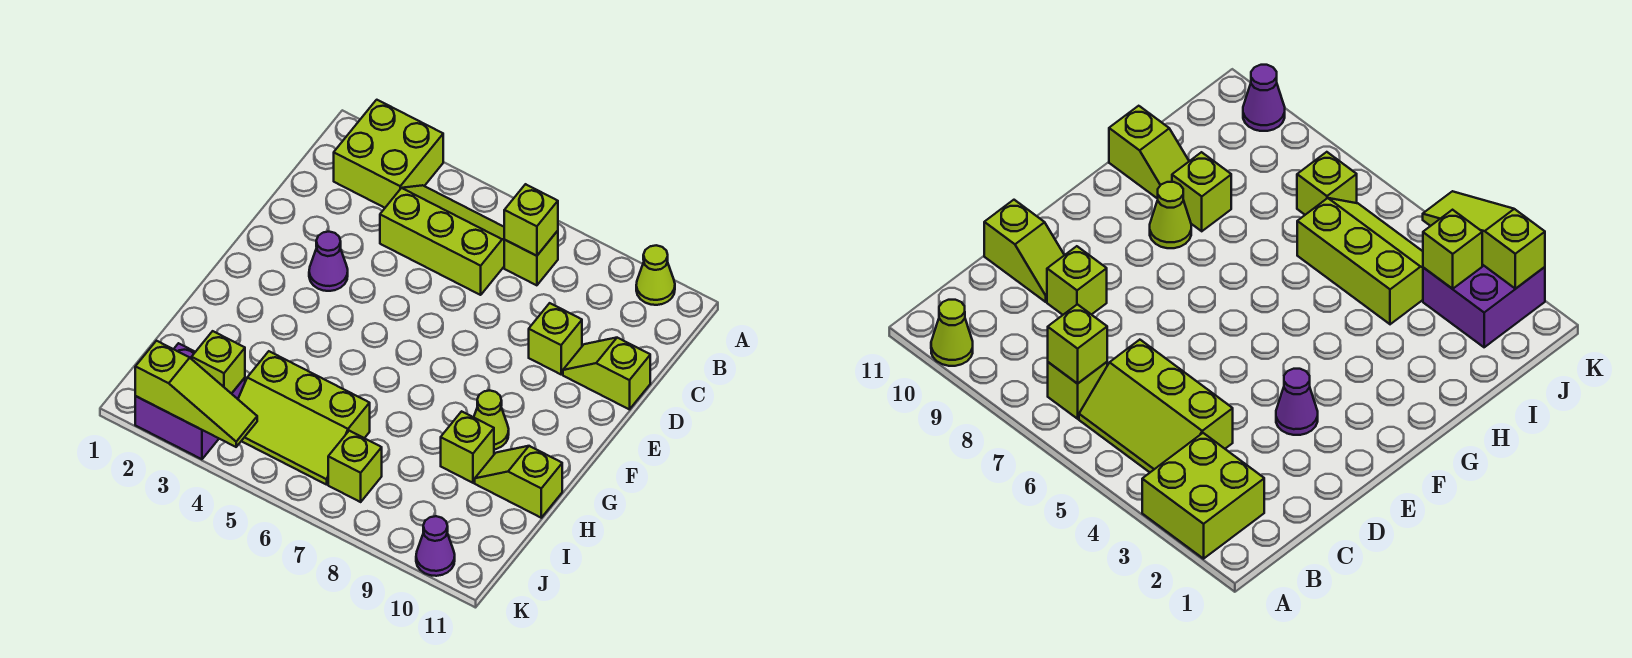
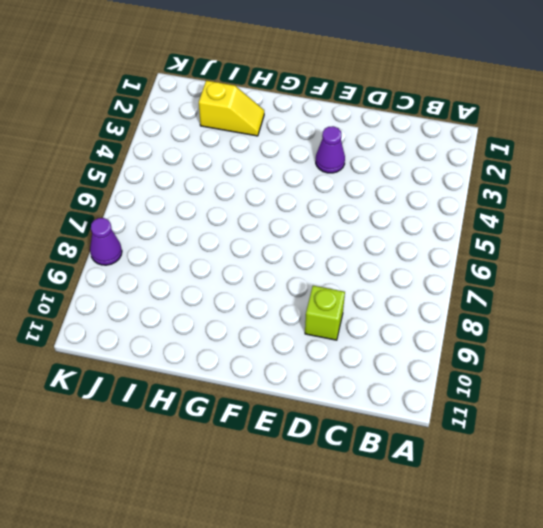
yellow 1x2 slope [199,81,264,136] -> none
purple 1x1 cone [90,218,122,265] -> purple 1x1 cone moved to [416,516,455,576]
none -> lime 2x2 brick [334,100,443,208]
none -> lime 1x1 cone [636,245,675,305]
none -> lime 2x3 slope [380,185,504,295]

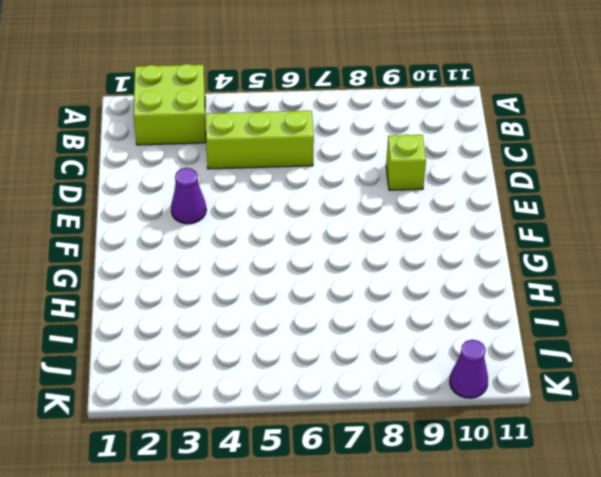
none -> lime 1x1 cone [636,245,675,305]
none -> lime 1x1 brick [504,231,558,285]
none -> lime 1x2 slope [563,338,650,409]

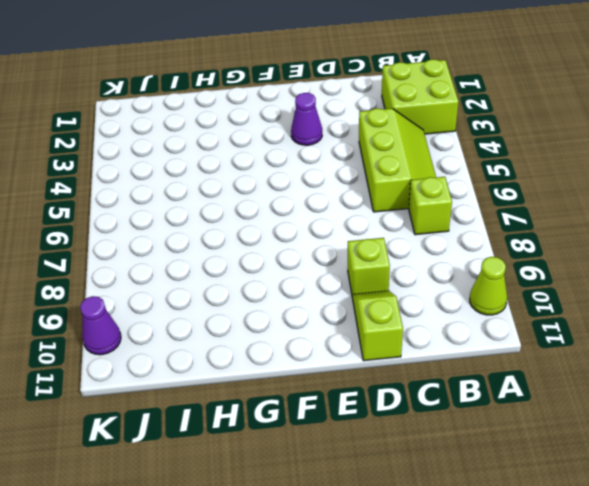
none -> lime 1x1 cone [474,390,509,449]
none -> lime 1x1 brick [441,411,494,483]
none -> lime 1x2 slope [475,446,562,518]

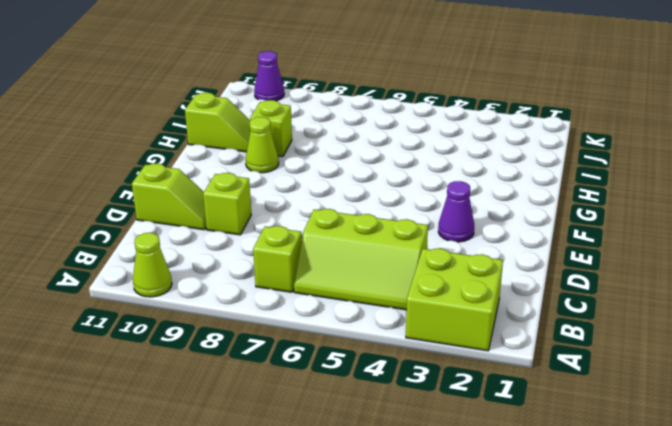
none -> lime 2x3 slope [238,351,370,485]
none -> purple 2x2 brick [135,343,245,459]
none -> lime 1x1 brick [328,431,382,502]

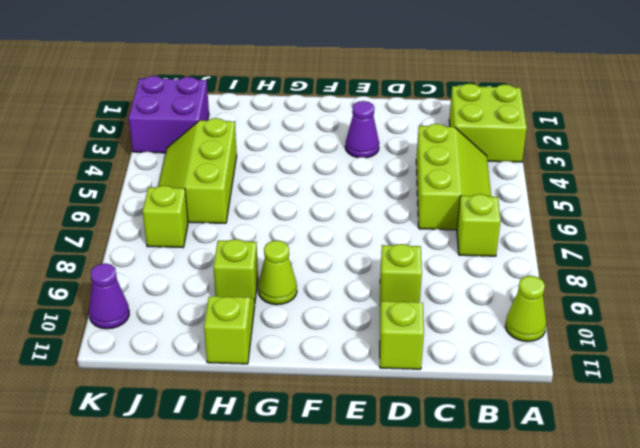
none -> lime 1x1 brick [504,184,558,256]
none -> lime 1x1 brick [192,331,245,394]
none -> lime 1x3 slope [135,341,257,447]

